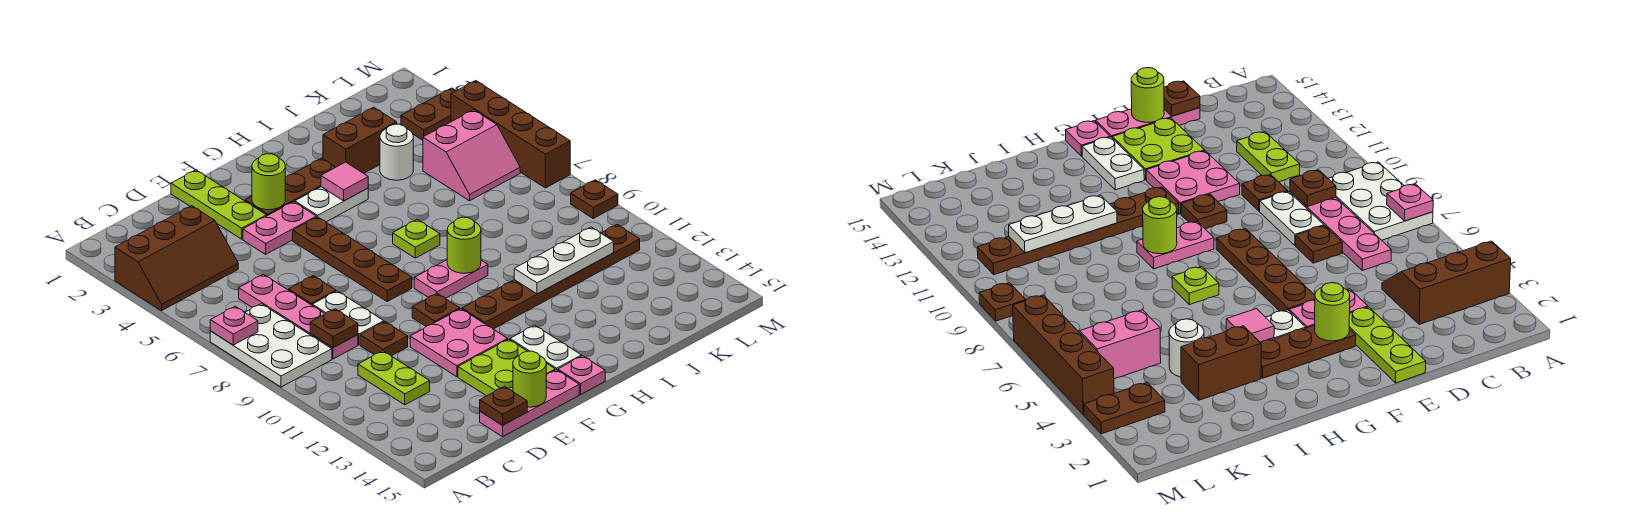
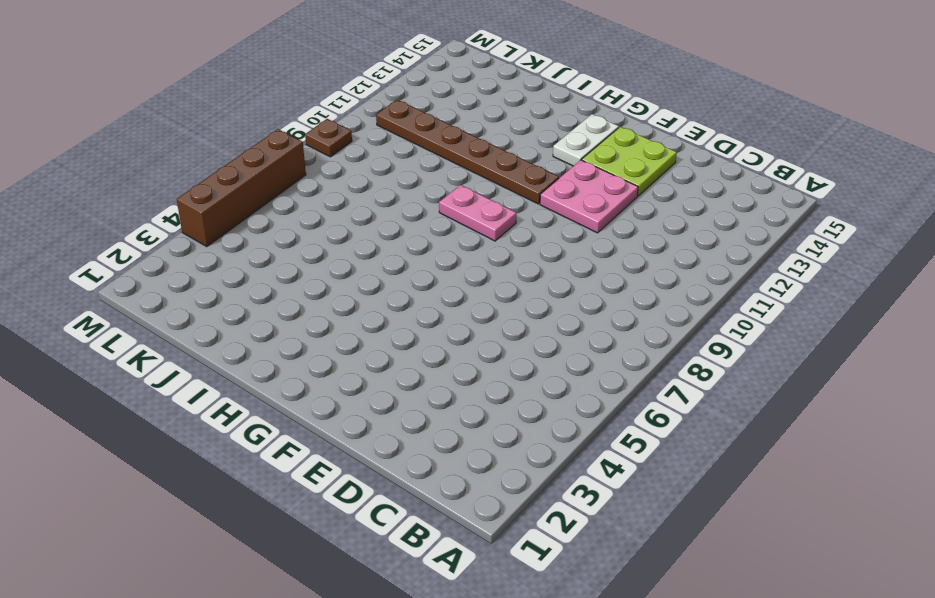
none -> brown 2x3 slope [115,206,238,311]
none -> white 2x3 plate [210,304,332,387]
none -> pink 1x4 plate [239,274,358,359]
none -> lime 1x2 plate [358,351,430,405]

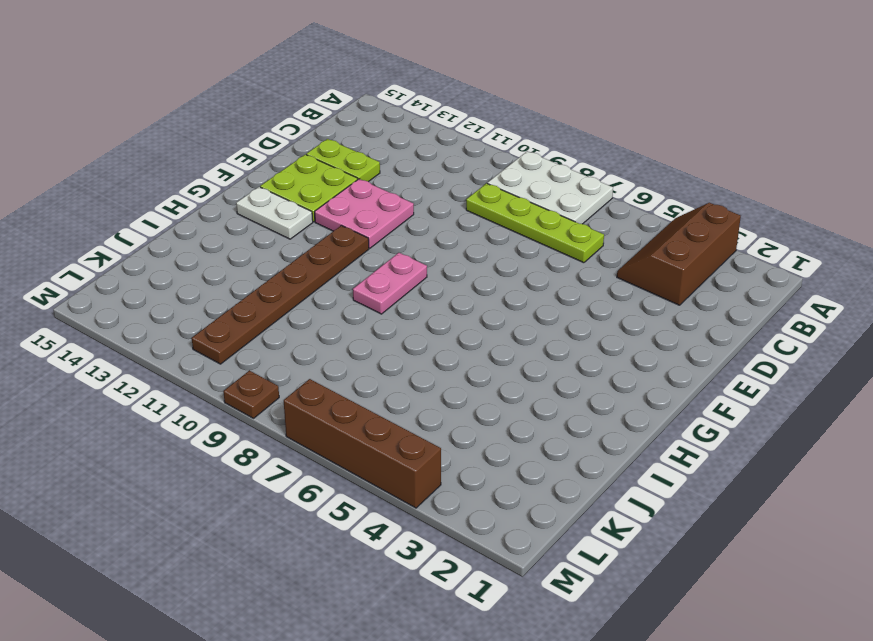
lime 1x4 plate [466,183,604,263] -> pink 1x4 plate [239,274,358,359]
lime 1x2 plate [306,139,380,182] -> lime 1x2 plate moved to [358,351,430,405]
none -> brown 1x1 plate [289,276,336,305]
none -> white 1x2 plate [312,291,384,345]
none -> brown 1x1 plate [360,322,408,356]
none -> pink 1x3 plate [480,370,579,437]

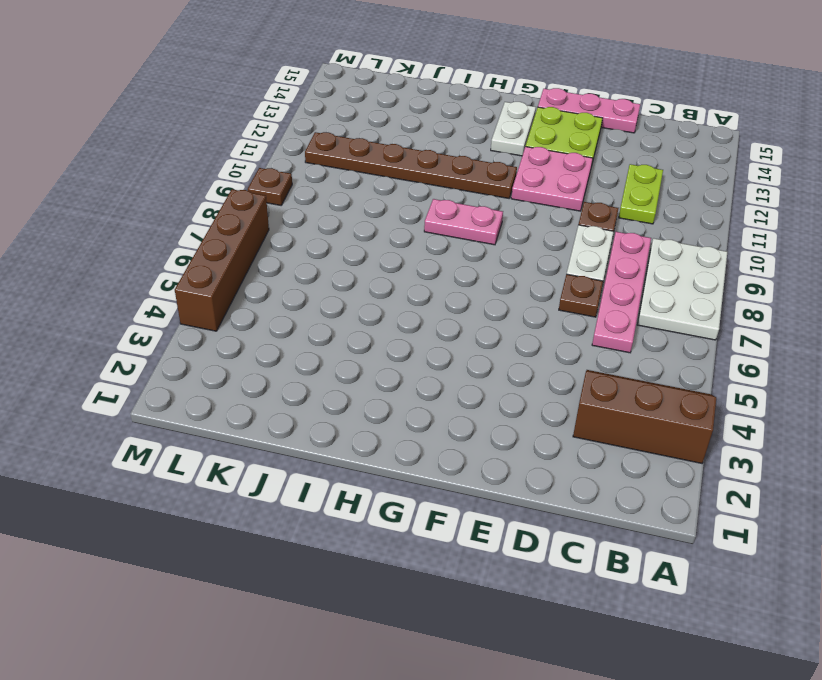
none -> lime 1x3 plate [171,170,266,239]
none -> pink 1x2 plate [243,202,316,254]
none -> brown 1x3 plate [245,158,336,216]
none -> brown 1x4 plate [293,217,412,301]

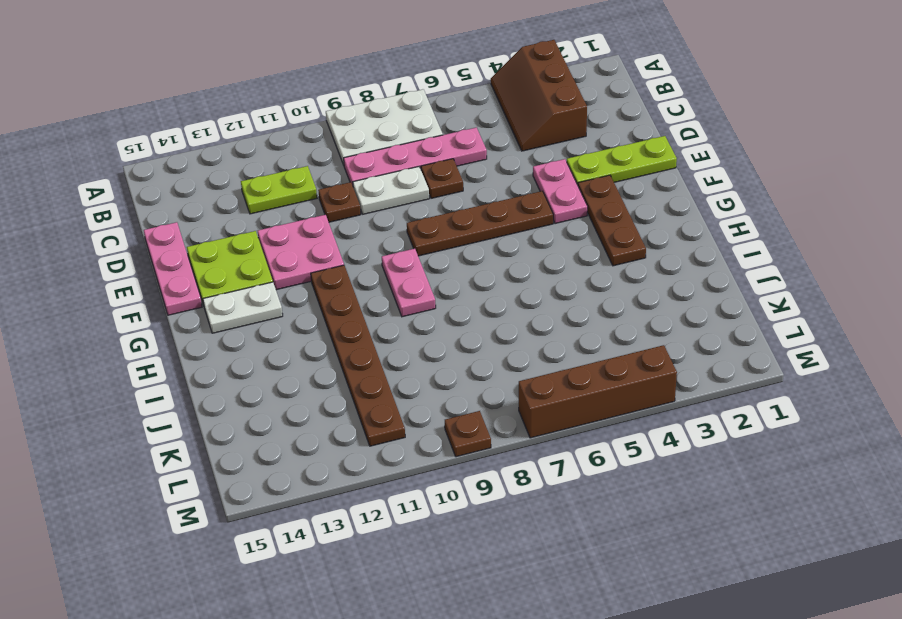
none -> brown 1x1 plate [412,294,460,326]
none -> white 1x2 plate [295,187,368,222]
none -> pink 1x1 plate [558,356,605,394]
none -> lime 1x1 plate [393,219,440,258]

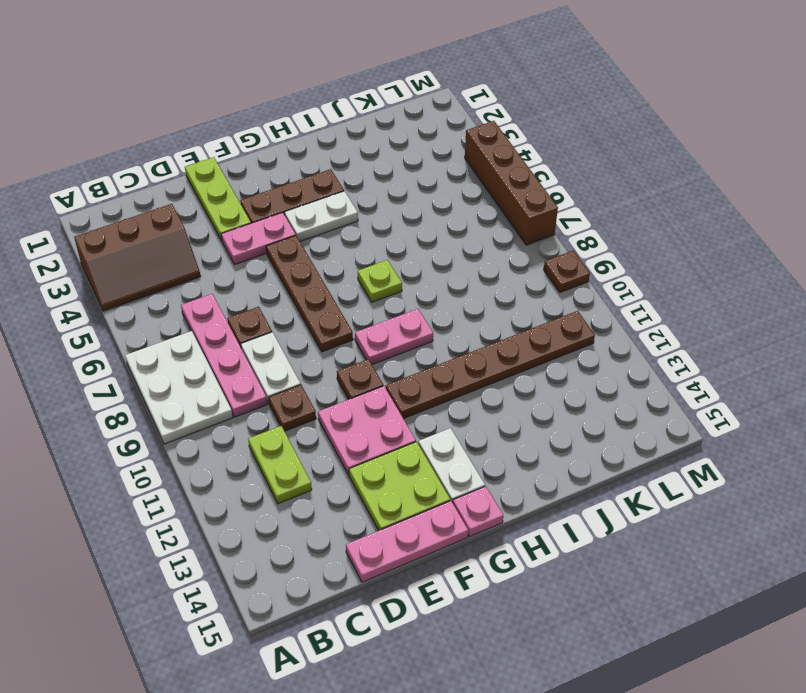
none -> brown 1x2 brick [323,107,397,173]
none -> white 1x1 round brick [380,124,413,180]
none -> pink 2x2 slope [423,110,520,201]
none -> brown 1x2 plate [401,88,456,140]

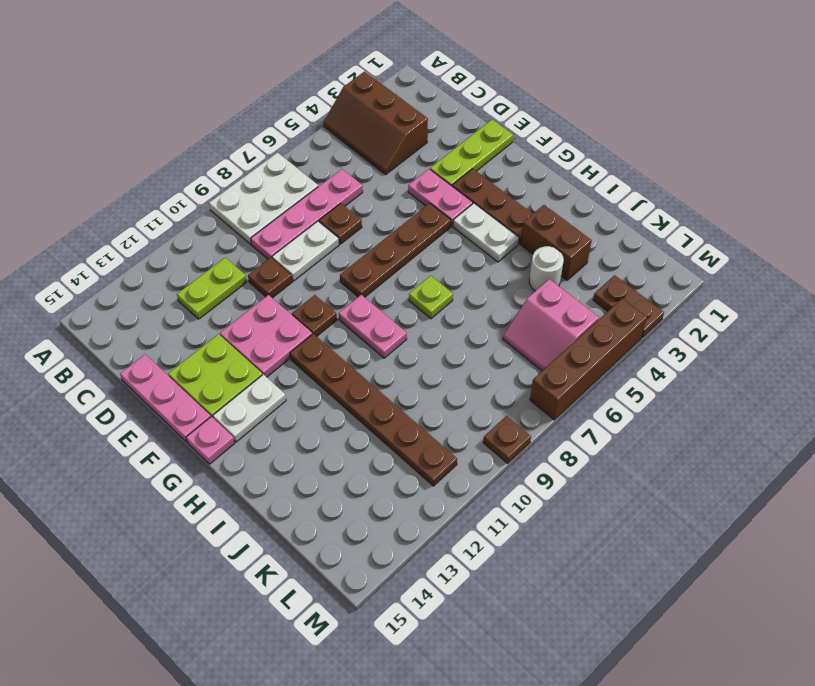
none -> pink 1x1 plate [210,306,258,345]
none -> brown 1x1 plate [310,309,358,348]
none -> brown 1x1 plate [480,387,527,425]
none -> lime 1x1 round brick [513,351,546,407]

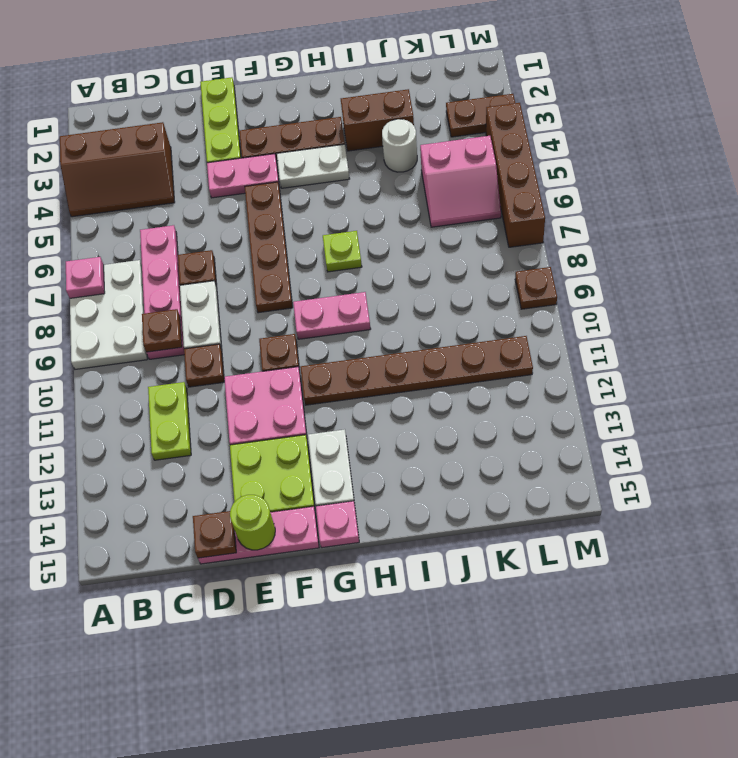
none -> lime 1x1 round brick [252,154,285,210]
none -> pink 1x1 tile [321,162,368,201]
none -> lime 1x1 round brick [447,217,481,273]
none -> white 1x3 plate [514,227,614,294]

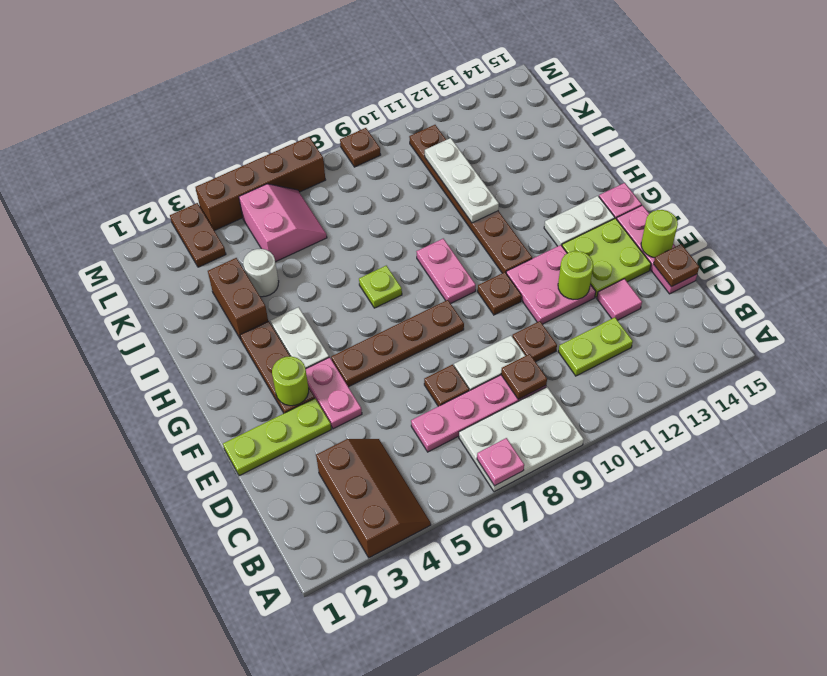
pink 1x1 tile [597,279,642,320] -> pink 1x1 tile moved to [321,162,368,201]
lime 1x1 round brick [558,251,593,300] -> lime 1x1 round brick moved to [447,217,481,273]

